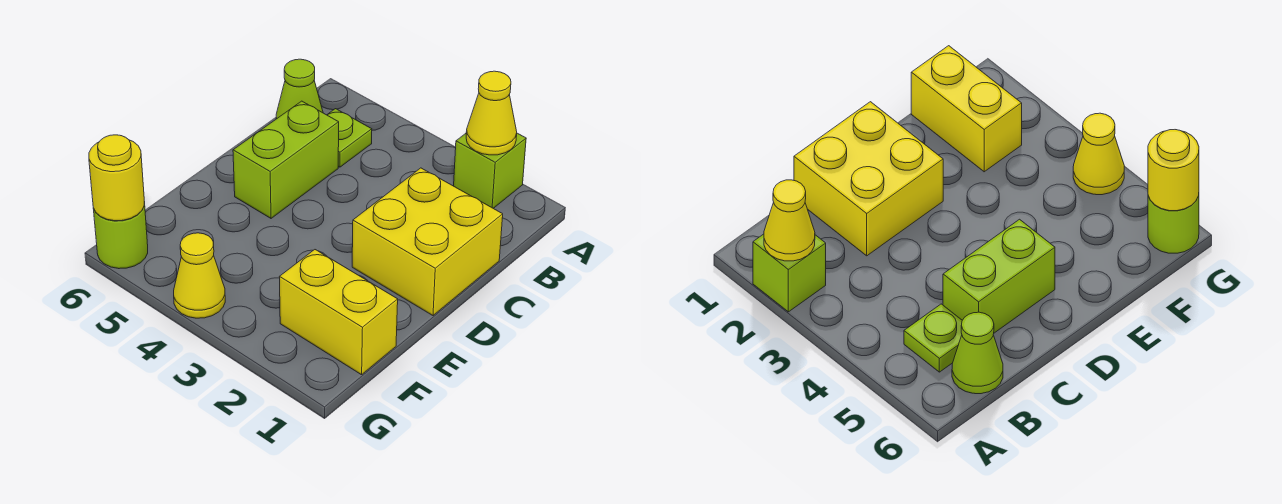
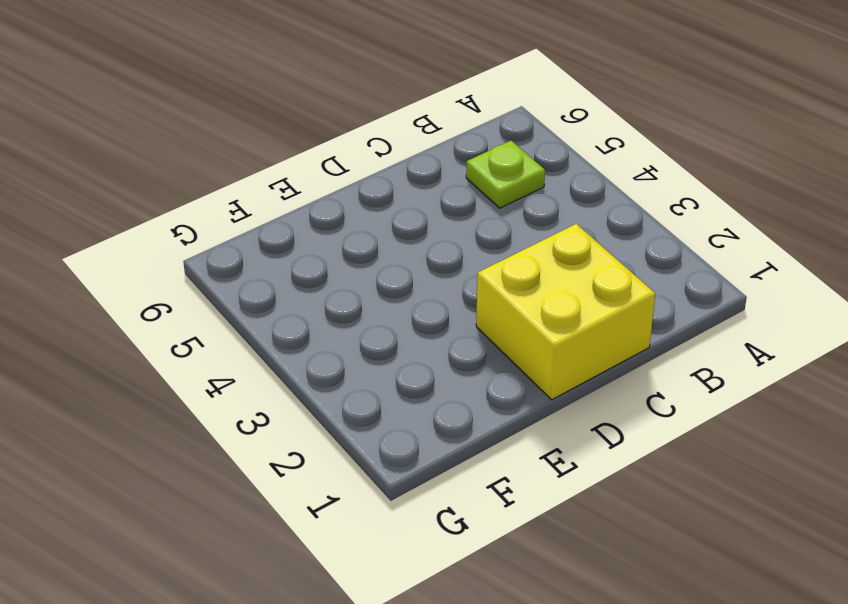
none -> lime 1x1 brick [454,133,526,208]
none -> lime 1x1 cone [276,59,323,119]

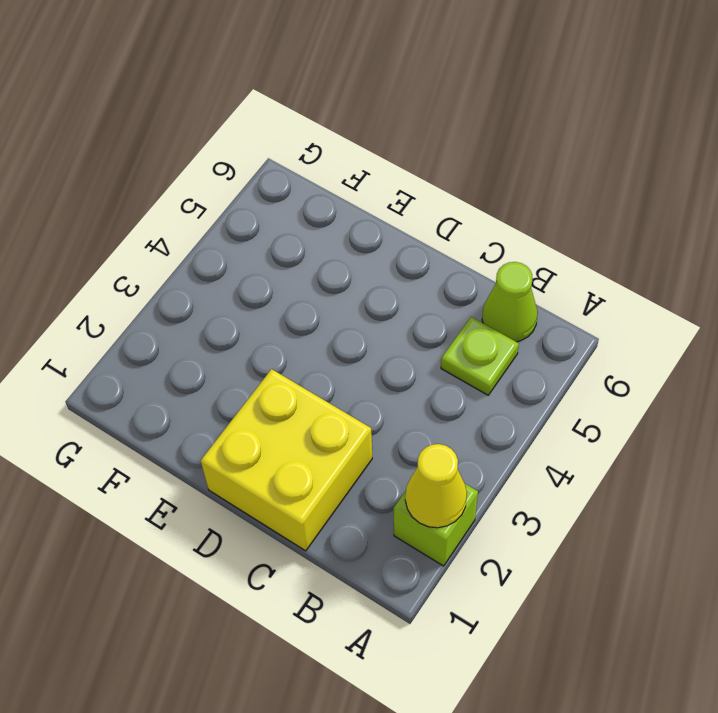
none -> lime 1x2 brick [233,101,339,218]
none -> yellow 1x2 brick [280,250,398,375]

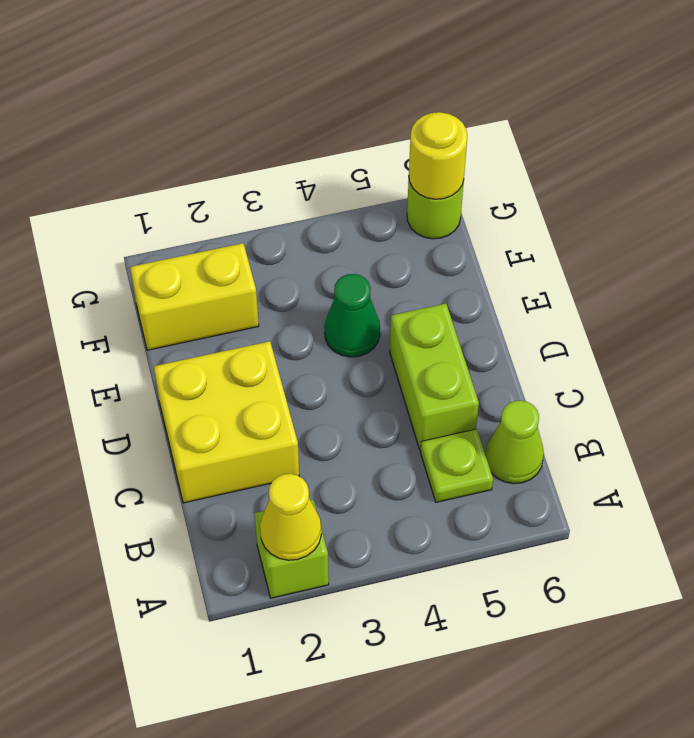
green 1x1 cone [324,274,380,357] -> none
none -> yellow 1x1 cone [174,233,225,318]

